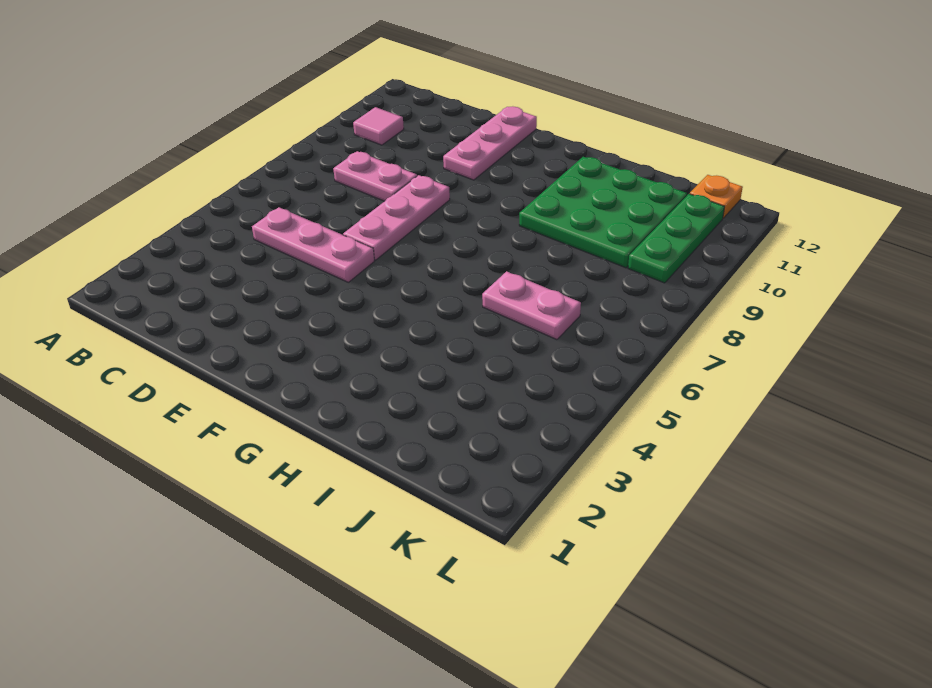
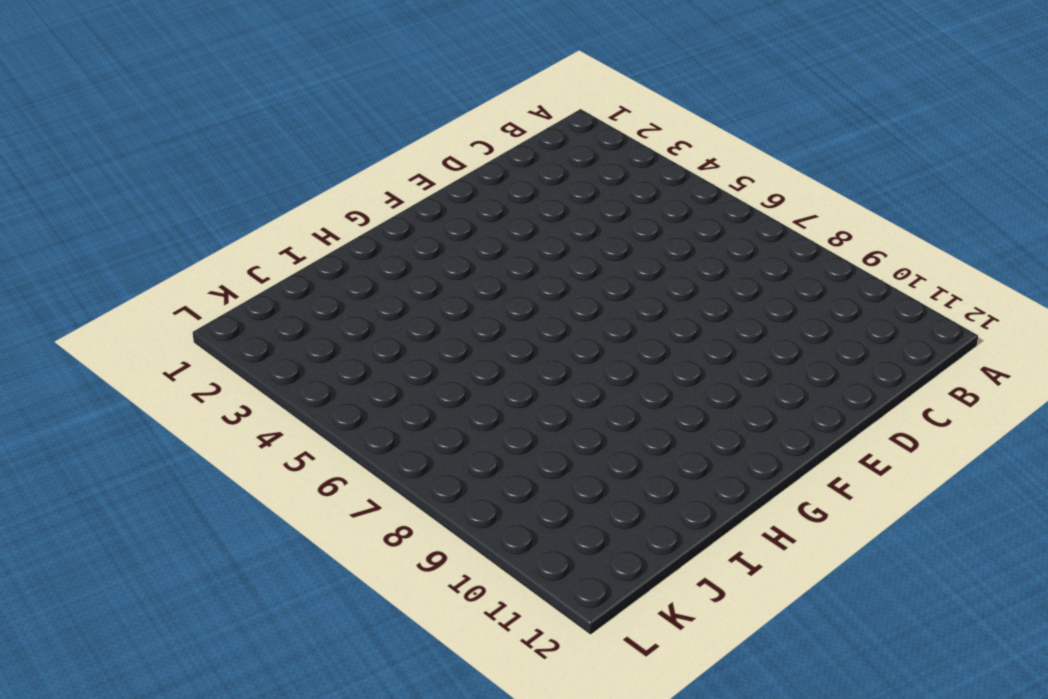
none -> pink 1x1 tile [353,107,404,145]
none -> pink 1x3 plate [252,207,374,282]

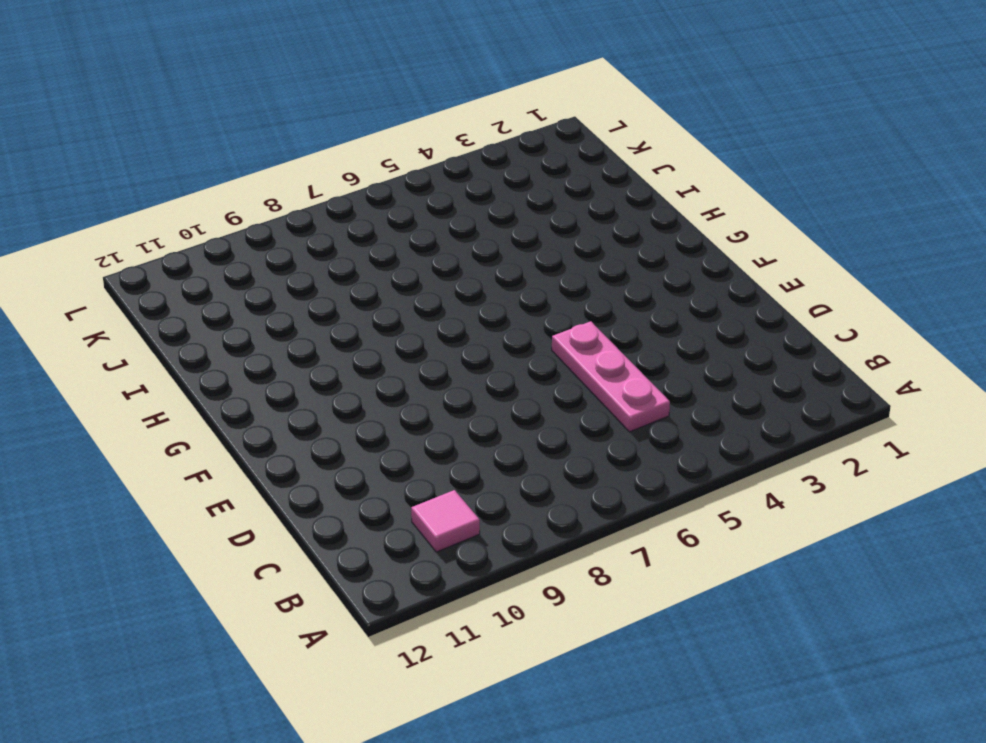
none -> pink 1x2 plate [333,151,417,201]
none -> pink 1x3 plate [343,175,450,260]

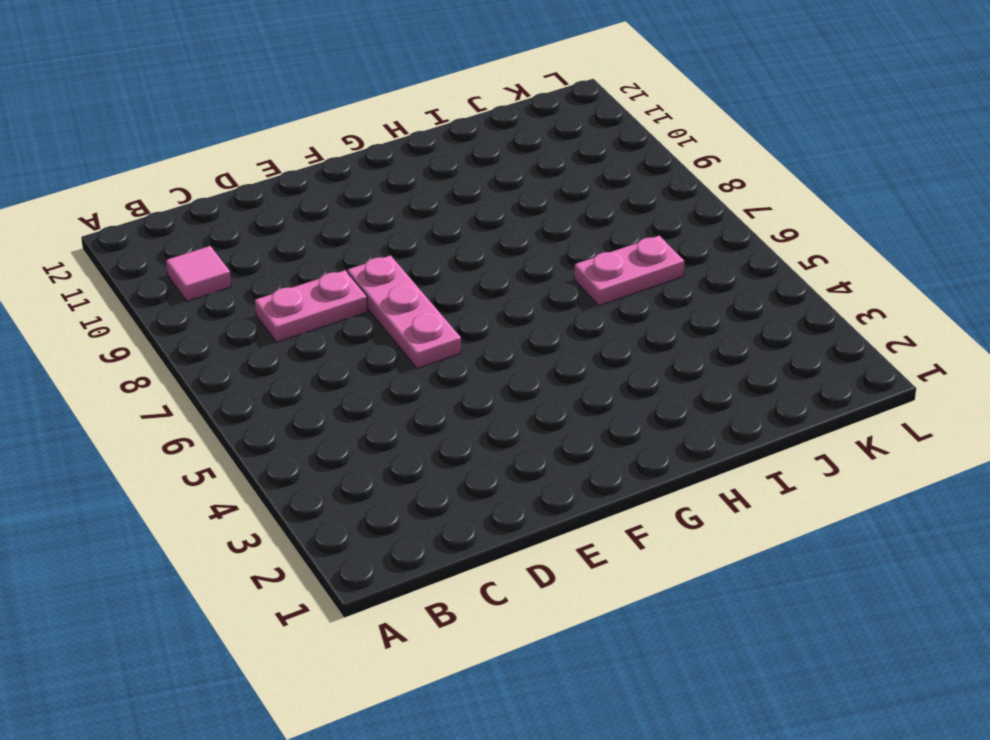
none -> pink 1x3 plate [252,207,374,282]
none -> pink 1x3 plate [443,106,537,180]

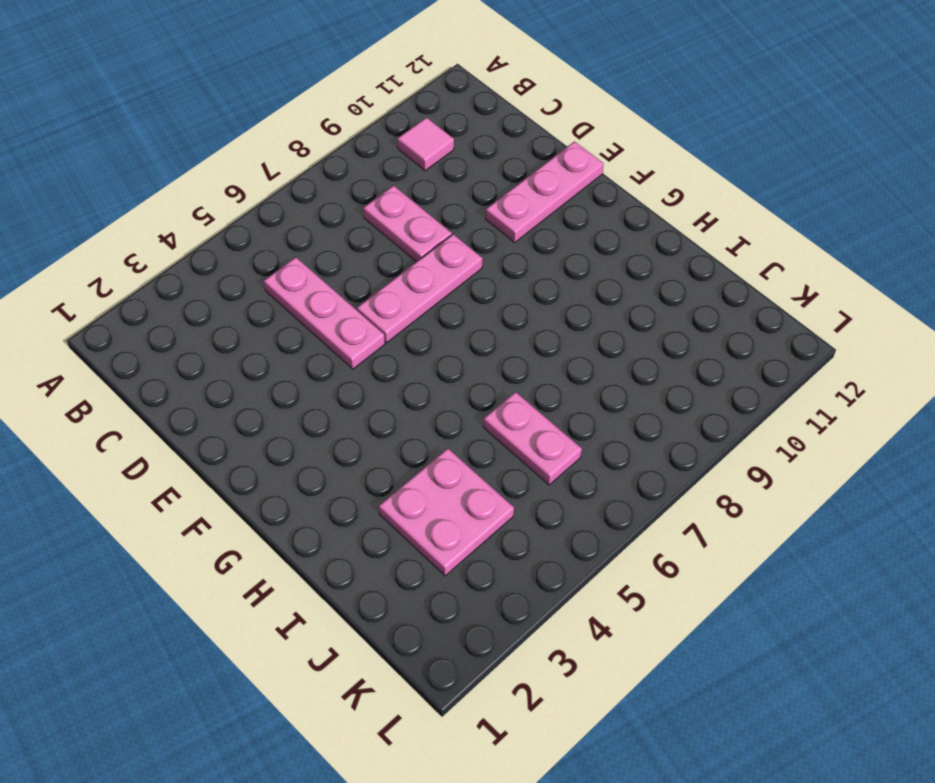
pink 2x2 plate [379,448,514,576] -> none
none -> green 3x3 plate [519,157,687,268]
none -> green 1x3 plate [628,194,725,283]

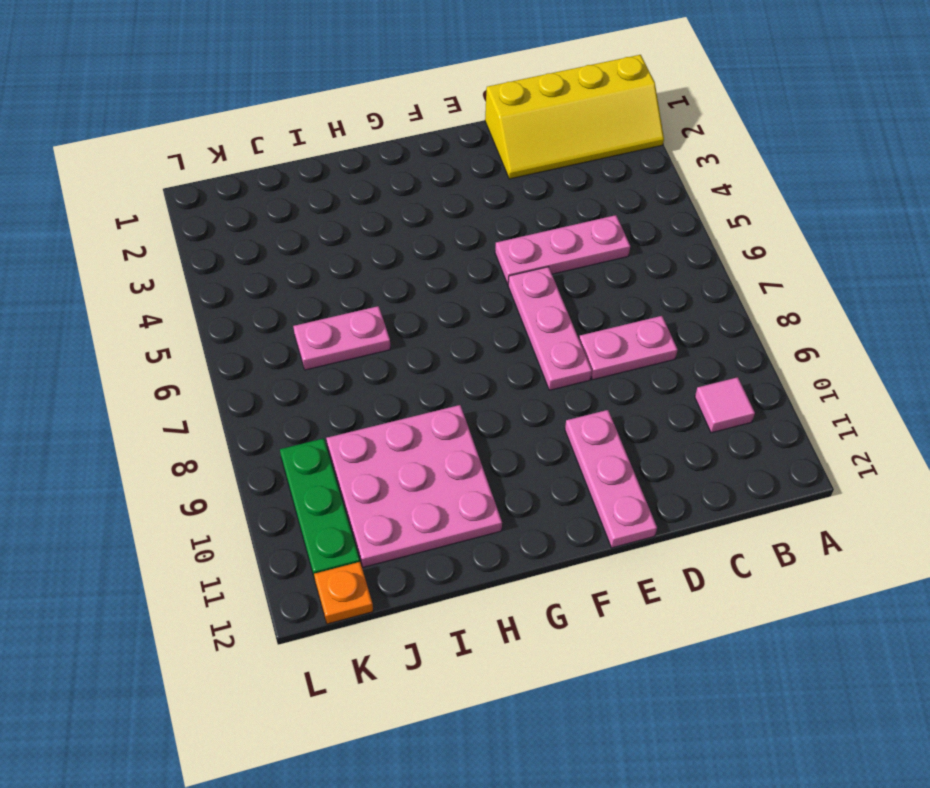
yellow 2x4 slope [485,55,664,179] -> none
pink 3x3 plate [326,405,502,567] -> green 3x3 plate [519,157,687,268]

